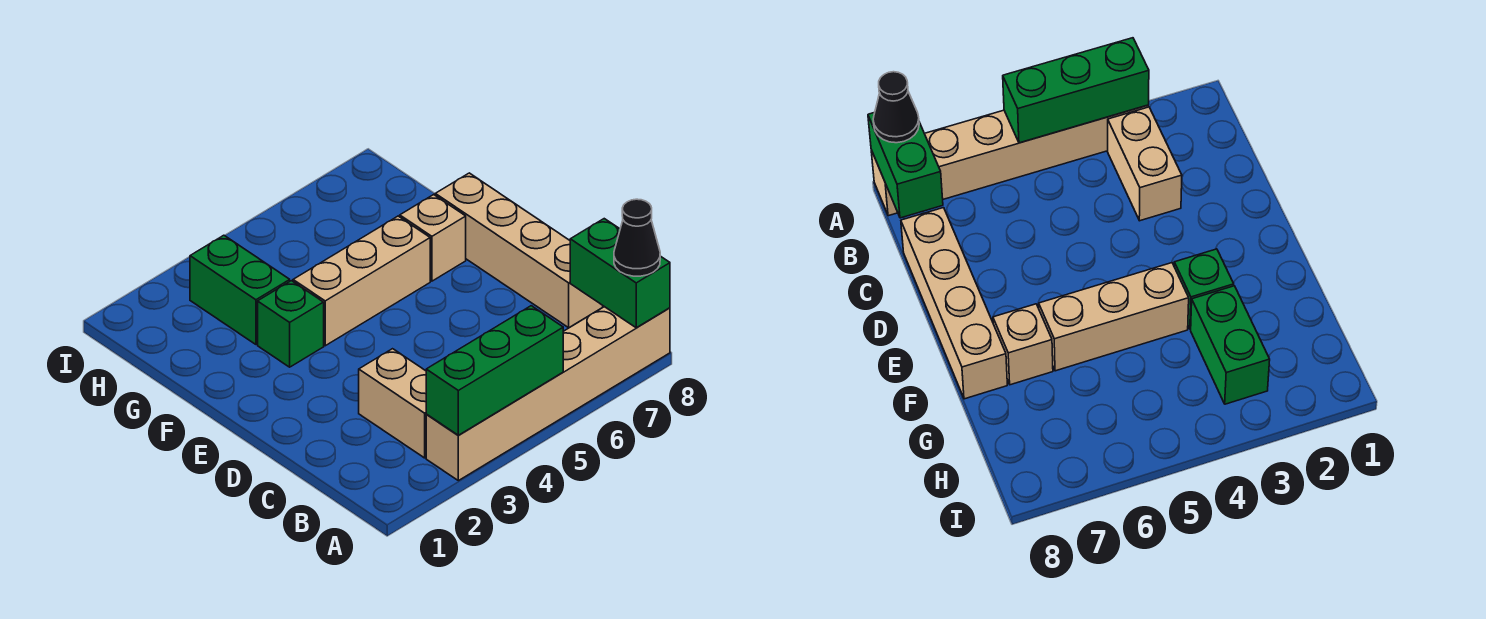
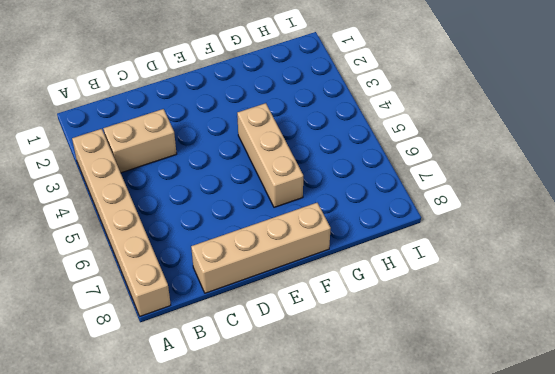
none -> green 1x1 brick [258,281,324,367]
none -> tan 1x1 brick [400,195,466,281]

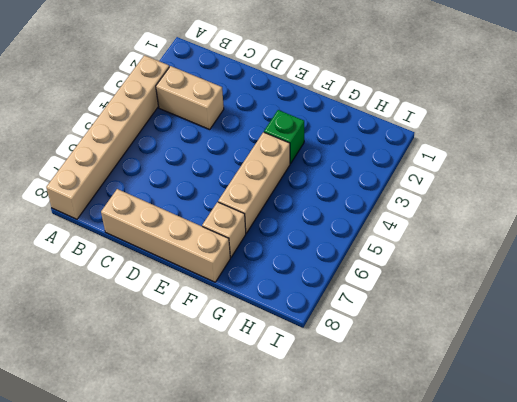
none -> green 1x2 brick [190,235,290,344]
none -> green 1x3 brick [426,306,563,435]

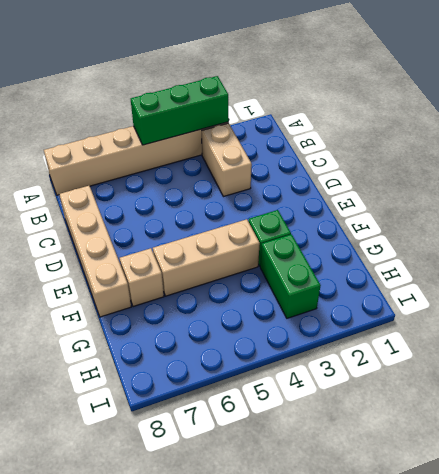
none -> green 1x2 brick [570,219,670,328]
none -> black 1x1 cone [614,199,660,276]

